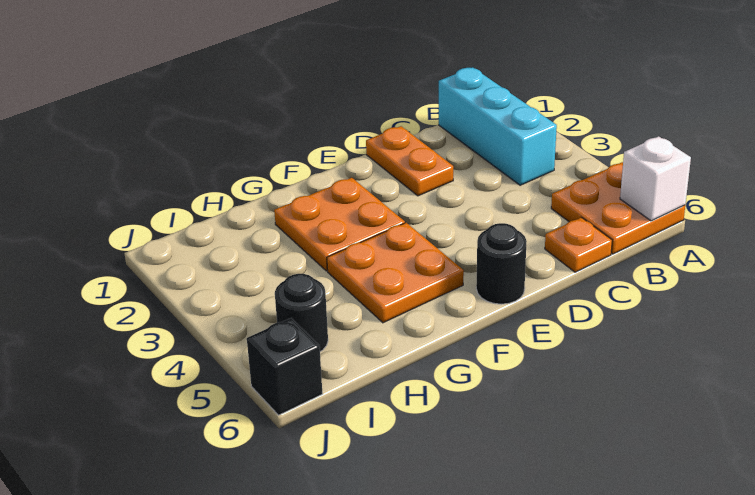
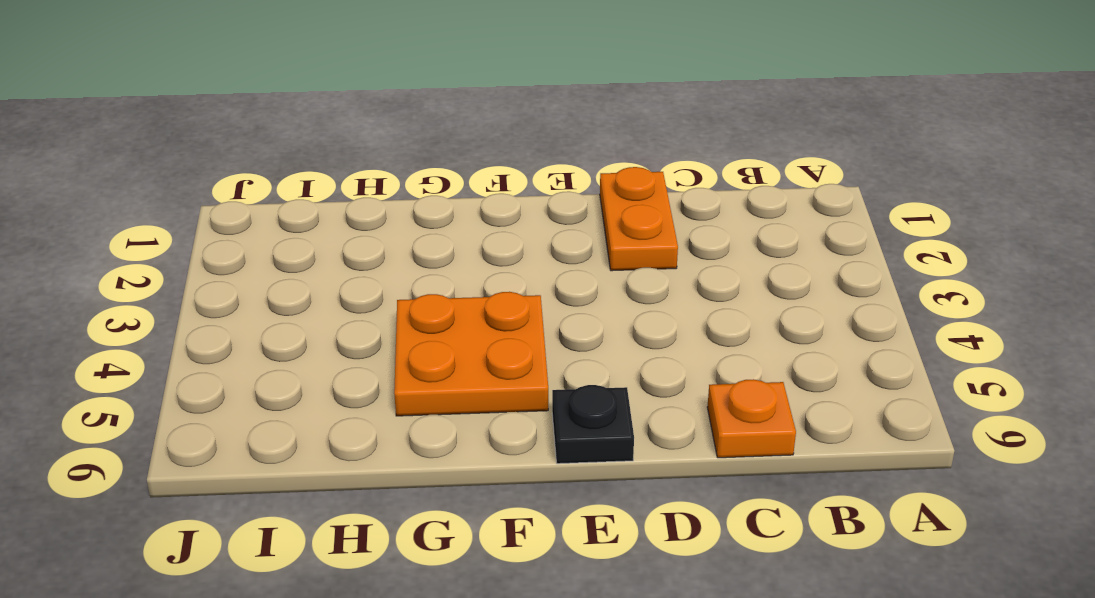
black 1x1 plate [552,385,634,464] -> black 1x1 round brick [476,223,527,304]
none -> orange 2x2 plate [551,162,685,254]
none -> cyan 1x3 brick [439,67,557,185]

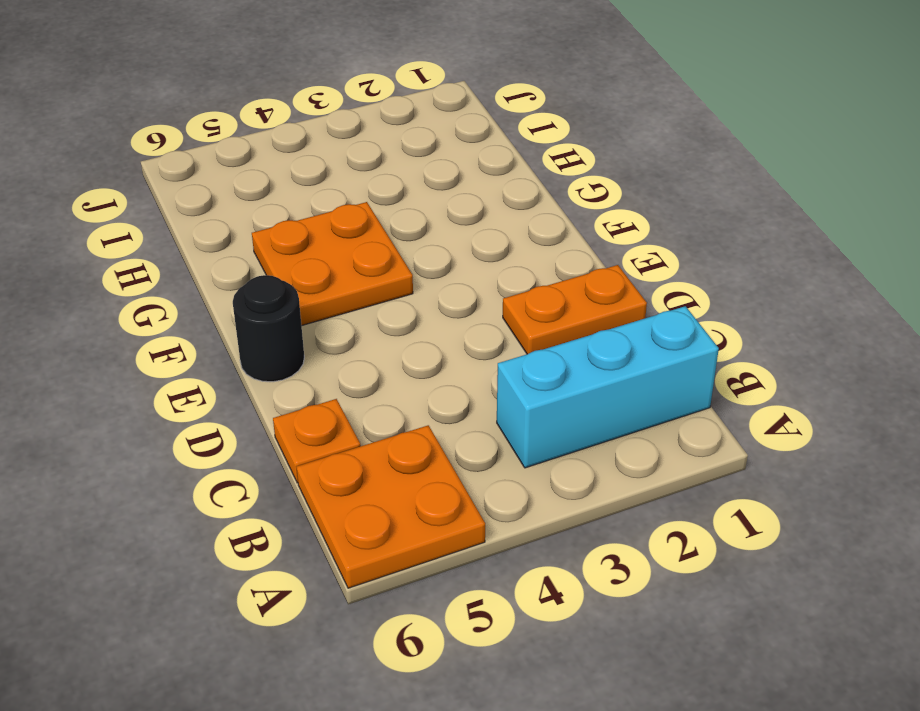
none -> orange 2x2 plate [274,178,405,271]
none -> black 1x1 round brick [275,274,328,352]

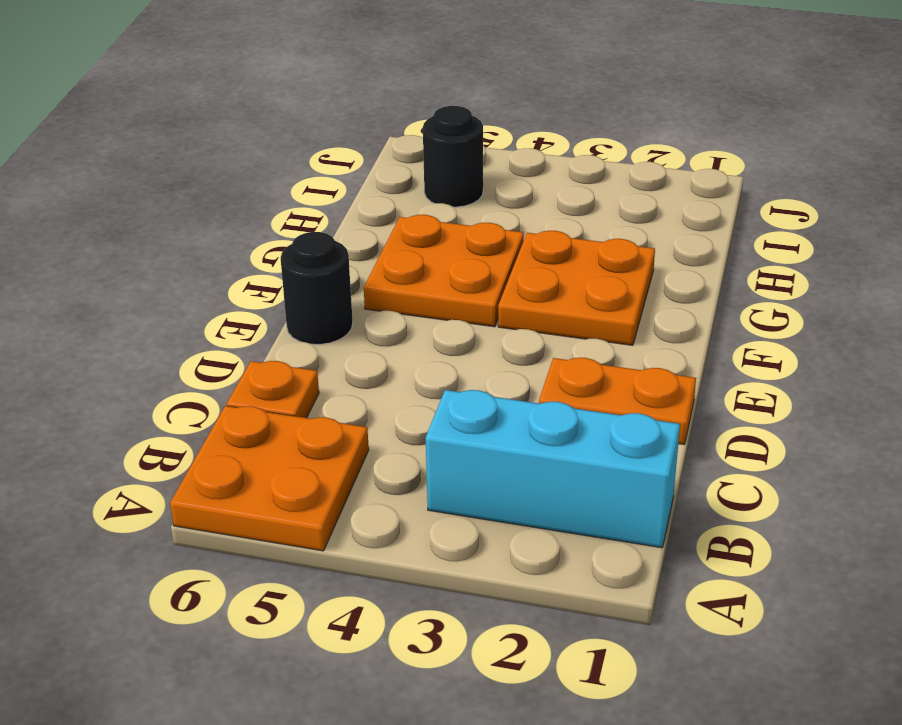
none -> black 1x1 brick [247,318,322,415]
none -> white 1x1 brick [620,136,691,221]

